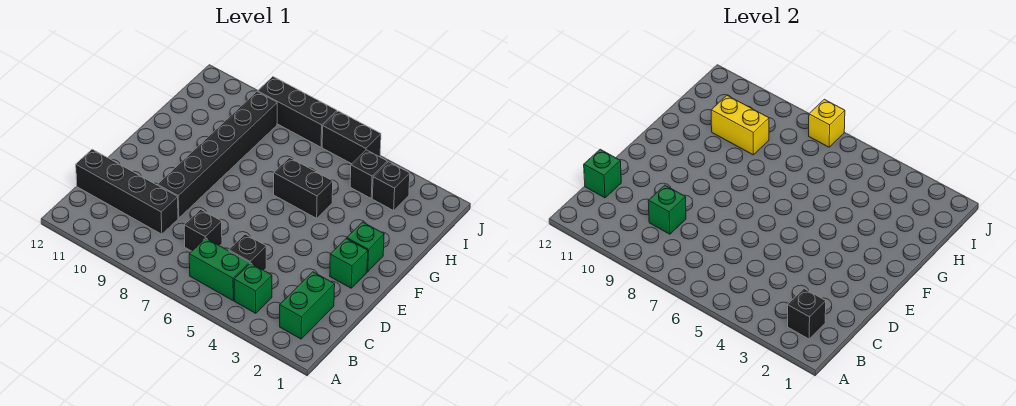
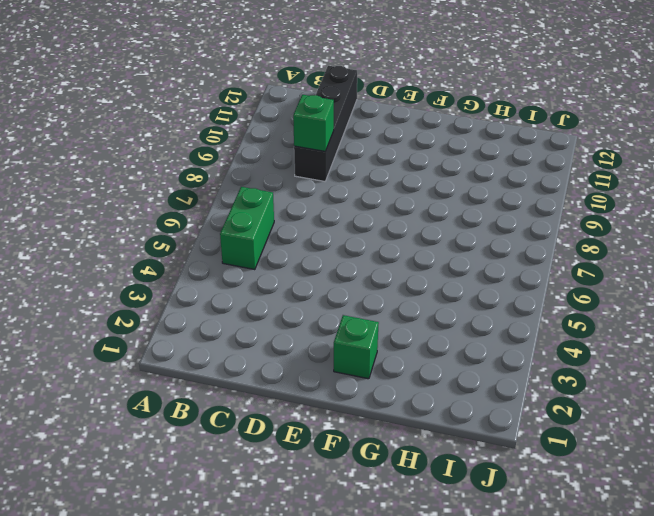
none -> green 1x2 brick [280,272,335,339]
none -> green 1x1 brick [234,263,272,313]
none -> black 1x1 brick [229,234,266,270]

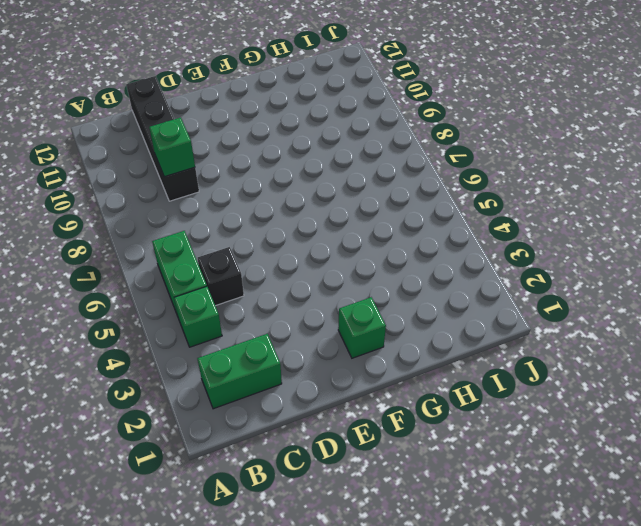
none -> black 1x1 brick [184,209,222,251]
none -> black 1x6 brick [158,92,277,218]
none -> green 1x1 brick [330,239,368,288]

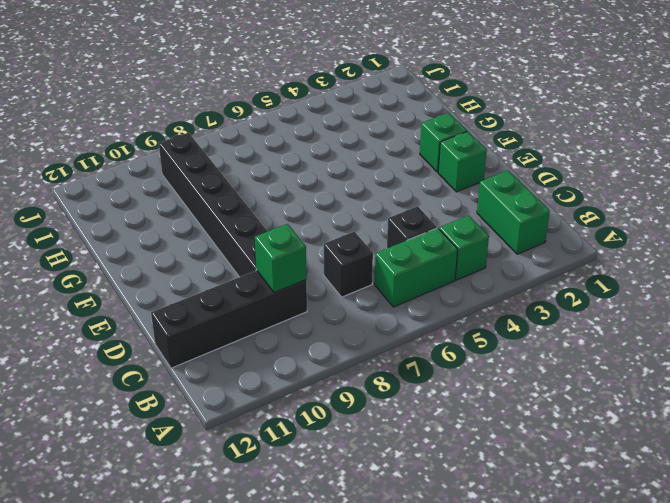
none -> black 1x2 brick [274,158,333,218]
none -> black 1x1 brick [372,162,410,210]
none -> black 1x1 brick [350,150,387,198]

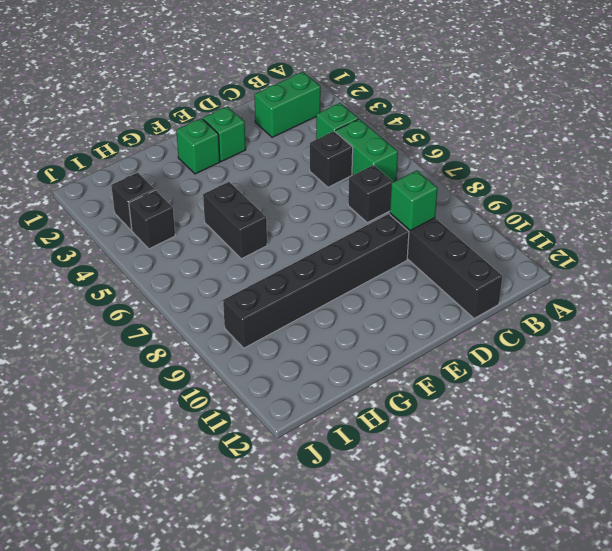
none -> black 1x2 brick [322,111,381,164]
none -> black 1x3 brick [258,77,337,147]
none -> black 1x1 brick [788,289,826,339]

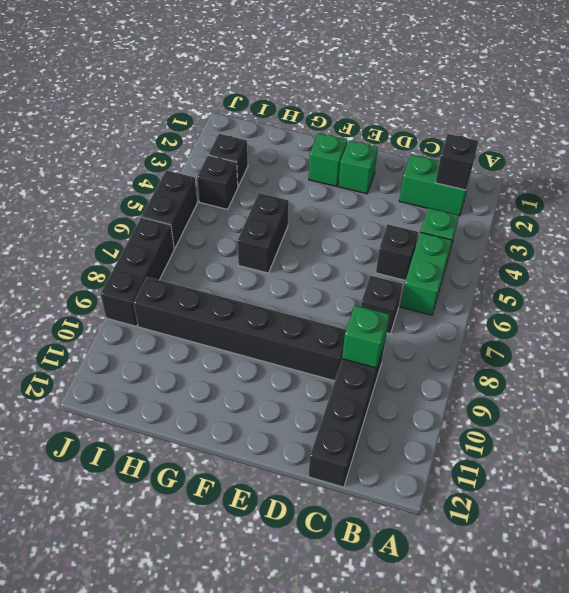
none -> green 1x1 brick [584,149,621,198]
none -> yellow 1x2 brick [711,96,769,155]
none -> yellow 1x1 brick [809,99,845,147]

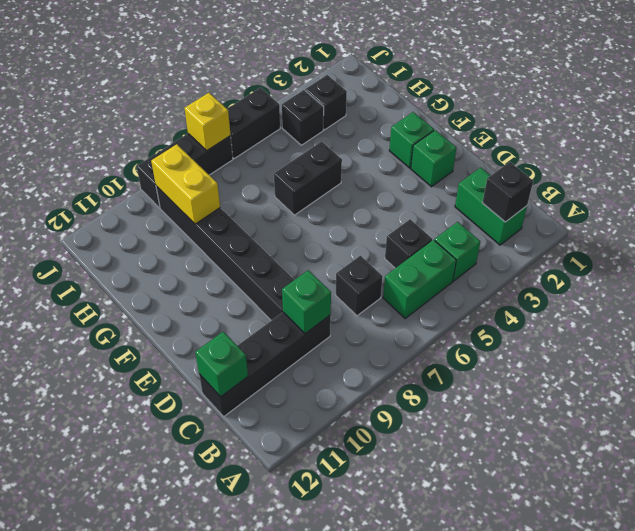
yellow 1x2 brick [151,144,220,224] -> yellow 1x2 brick turned to [711,96,769,155]

